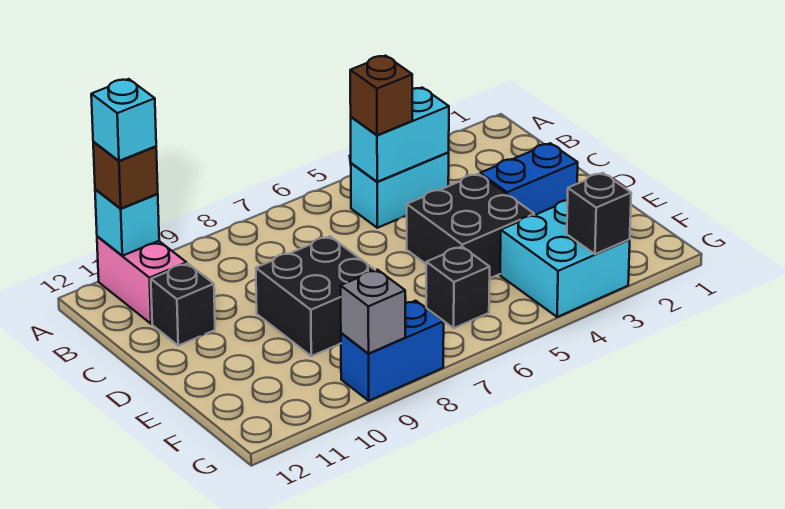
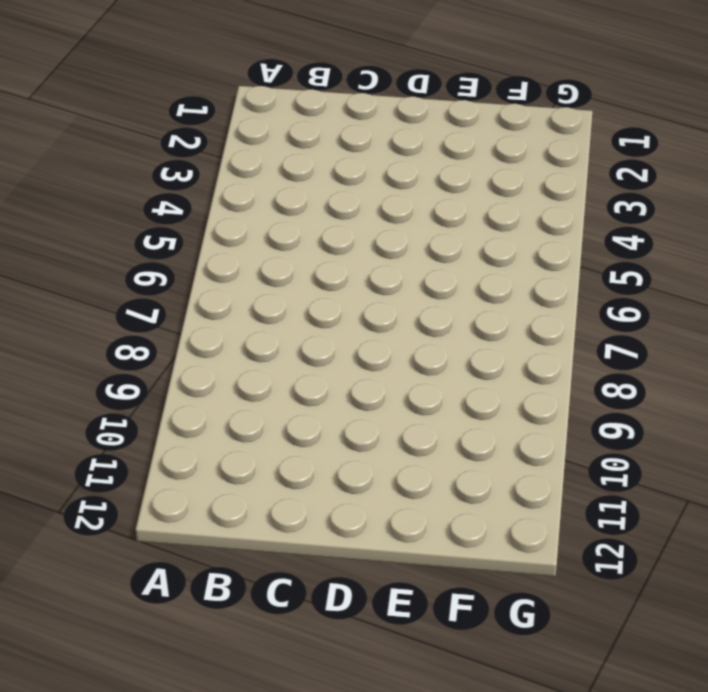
none -> pink 1x2 brick [97,237,187,324]
none -> cyan 1x2 brick [351,153,449,228]
none -> black 1x1 brick [151,263,215,346]

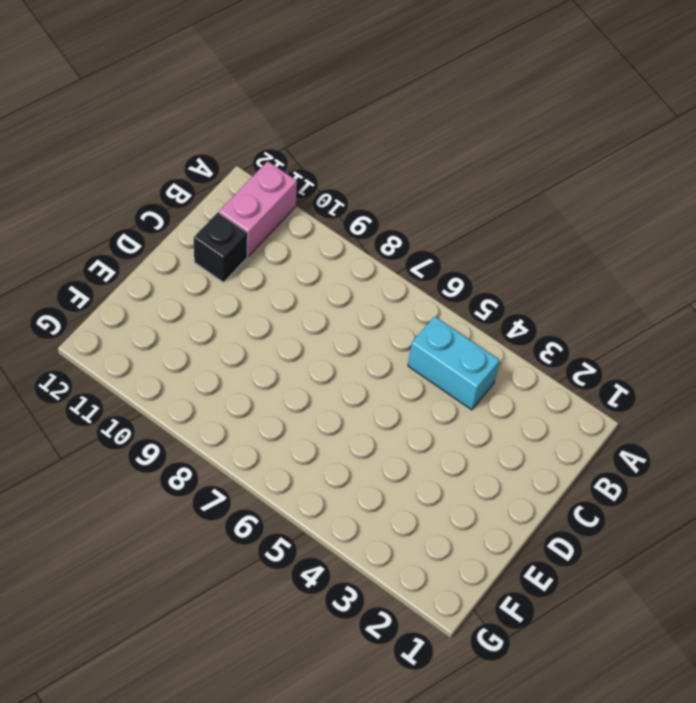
none -> blue 1x2 brick [480,143,578,215]
none -> black 2x2 brick [407,174,534,278]
none -> black 2x2 brick [256,237,375,356]

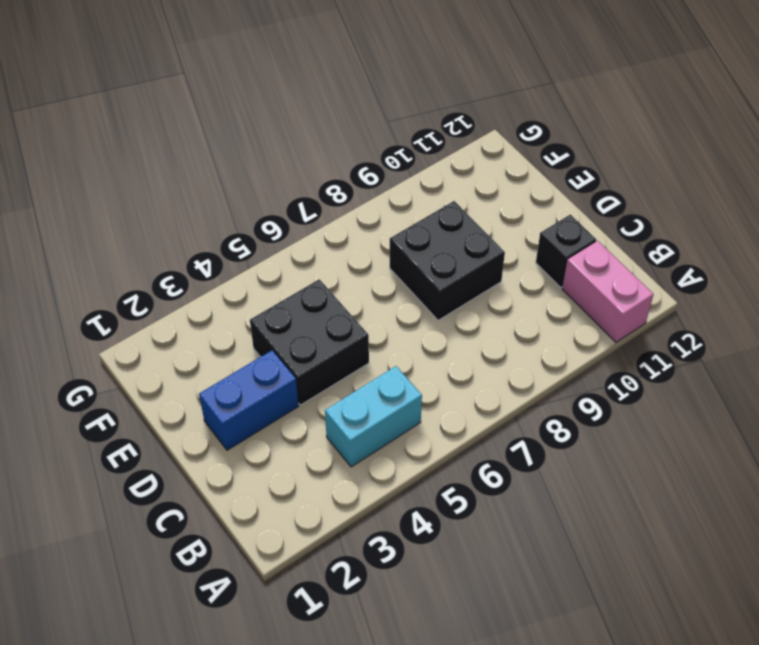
none -> cyan 2x2 brick [500,200,630,317]
none -> black 1x1 brick [426,247,490,328]
none -> blue 1x2 brick [341,301,444,401]

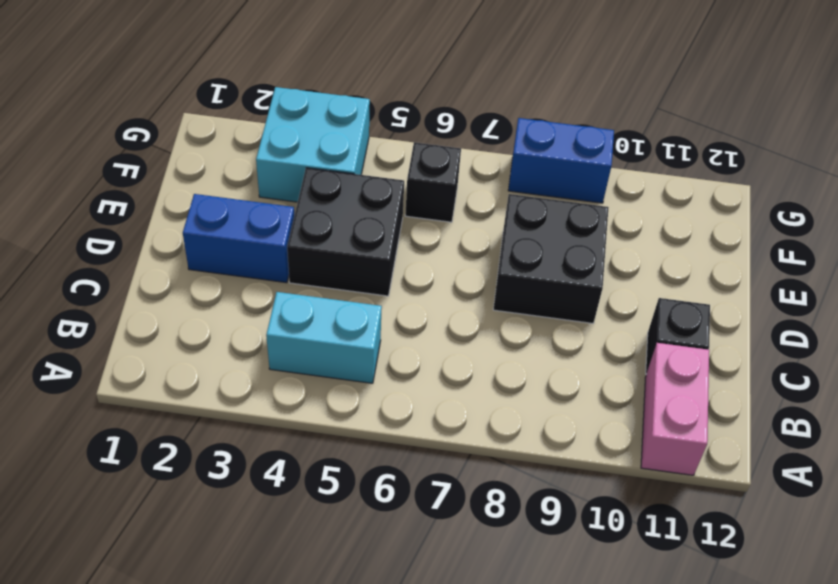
none -> cyan 1x1 brick [95,189,159,256]
none -> cyan 1x2 brick [351,88,449,182]
none -> black 1x1 brick [567,173,631,254]

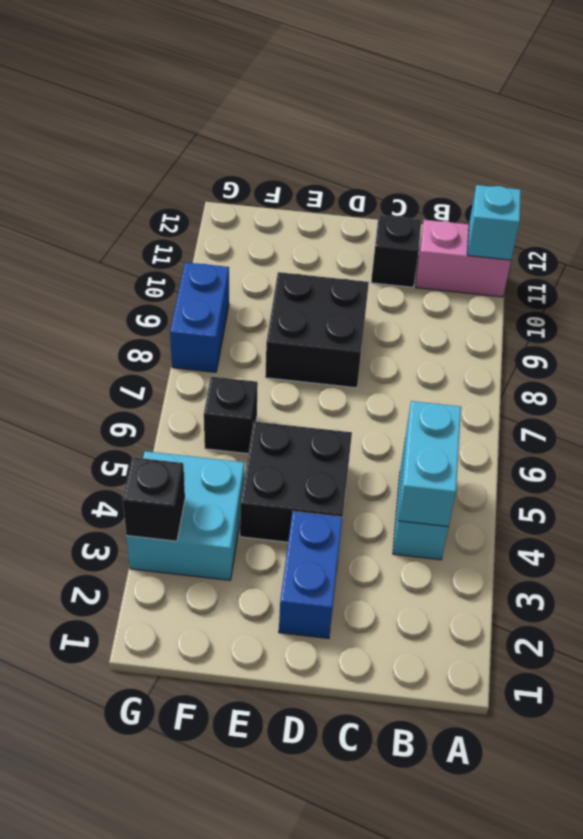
none -> grey 1x1 brick [341,270,405,353]
none -> brown 1x1 brick [93,142,158,208]
none -> brown 1x1 brick [350,56,412,135]

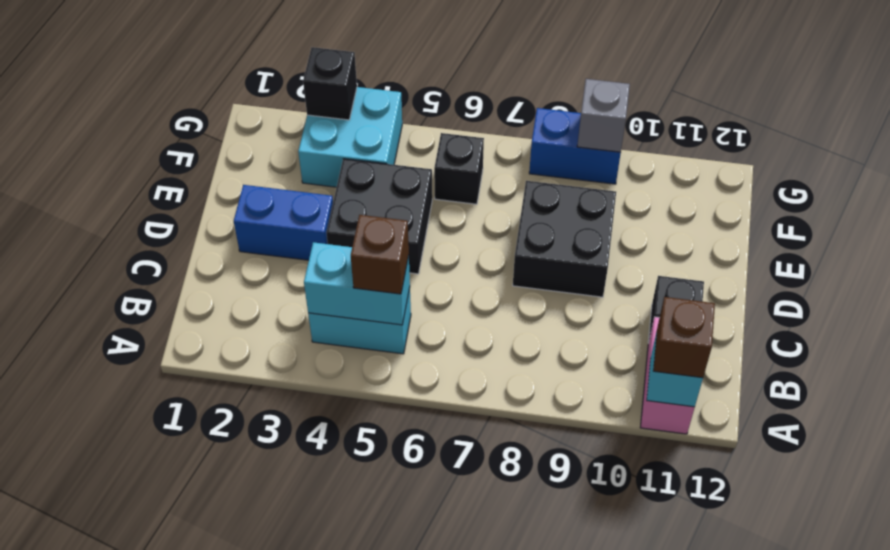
none -> cyan 1x1 brick [91,79,156,161]

